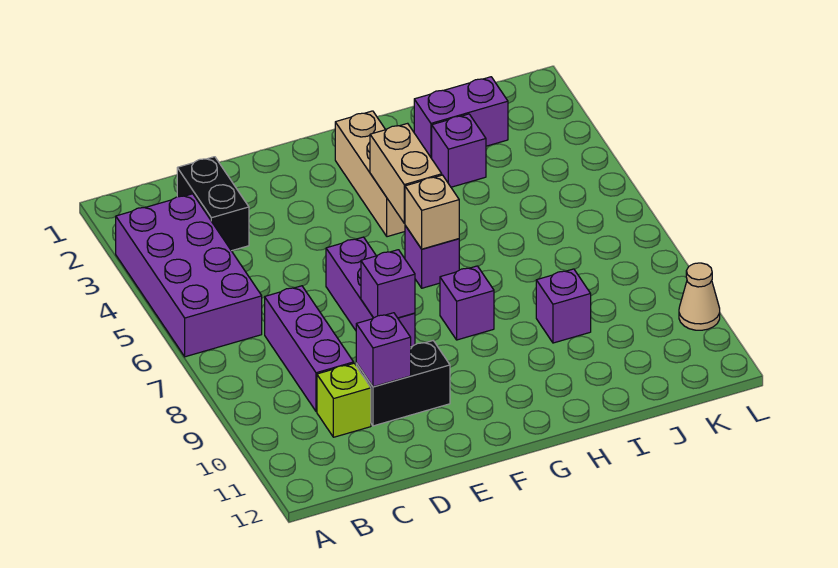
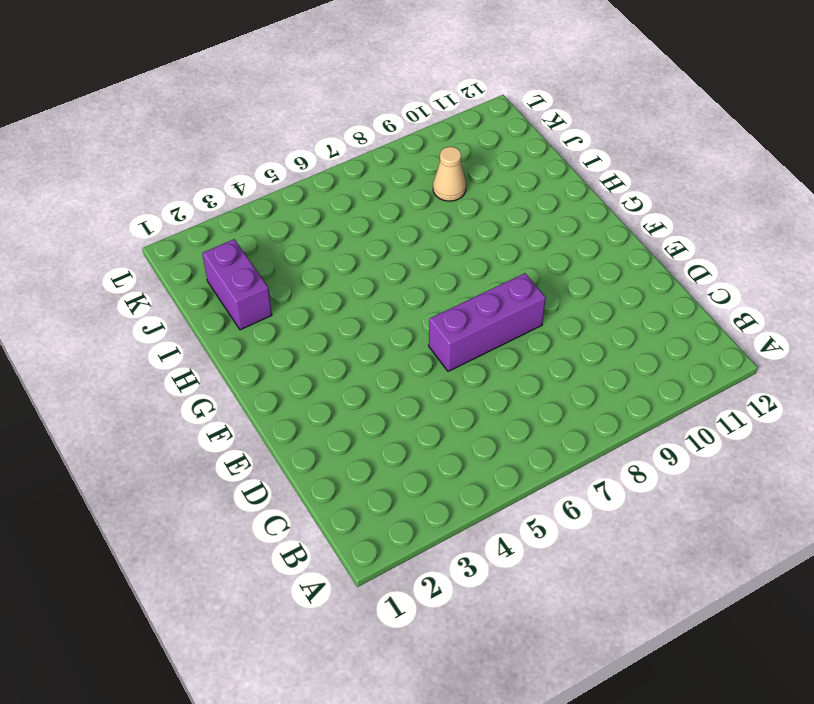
tan 1x1 cone [433,147,466,201] -> tan 1x1 cone moved to [679,263,720,330]
none -> purple 2x4 brick [116,194,262,357]
none -> black 1x2 brick [177,157,249,251]
none -> purple 1x3 brick [265,286,354,411]

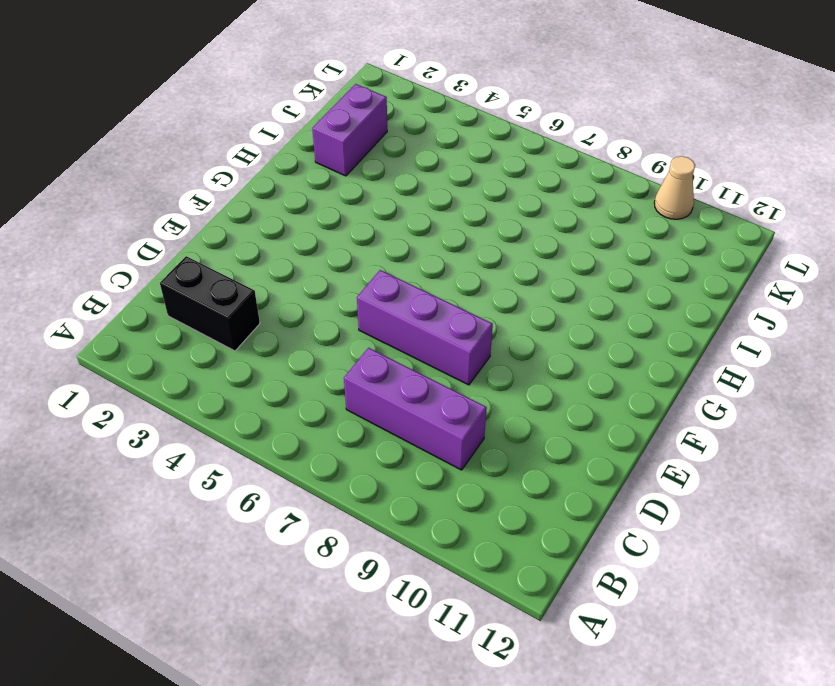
none -> purple 2x4 brick [116,194,262,357]
none -> lime 1x1 brick [317,363,371,437]
none -> black 1x2 brick [356,341,450,426]

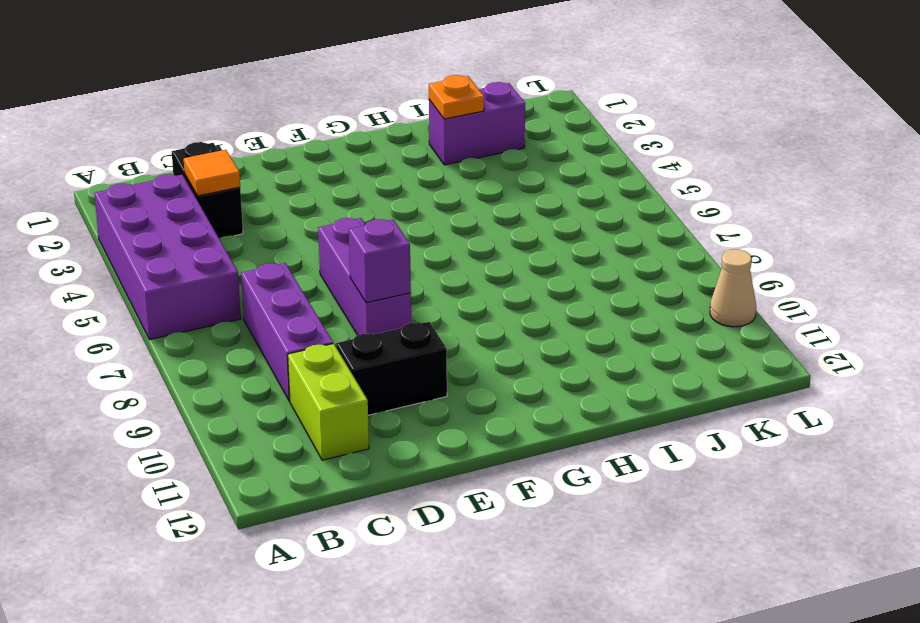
orange 1x1 tile [184,150,240,196] -> none
lime 1x2 brick [288,344,369,460] -> lime 1x1 brick [317,363,371,437]
orange 1x1 plate [429,75,484,119] -> none
none -> tan 1x3 brick [335,111,405,237]
none -> purple 1x1 brick [405,226,459,288]
none -> purple 1x1 brick [440,266,494,340]

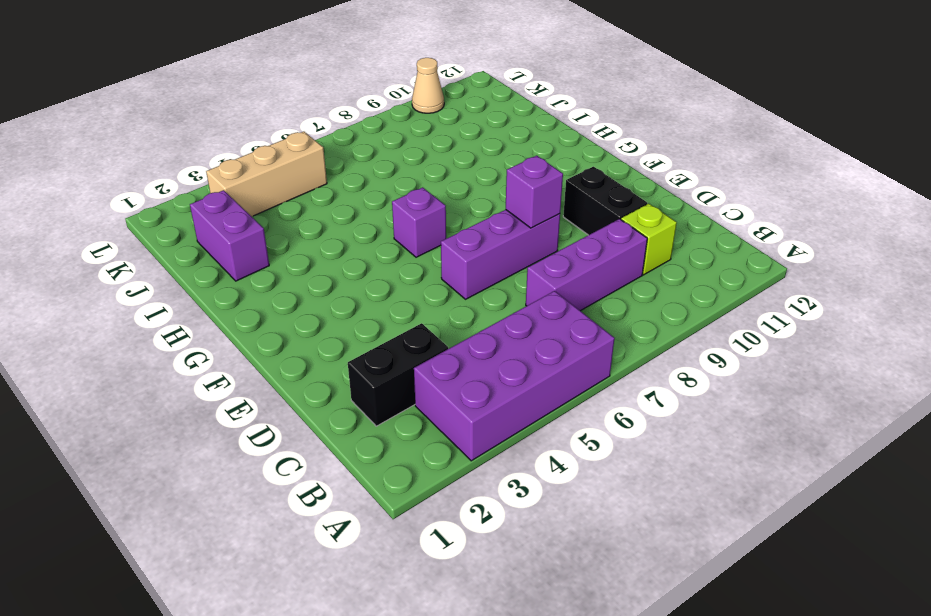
tan 1x3 brick [206,132,327,217] -> tan 1x3 brick moved to [335,111,405,237]
none -> purple 1x1 brick [440,266,494,340]
none -> purple 1x1 brick [432,114,486,187]
none -> purple 1x1 brick [536,269,591,343]

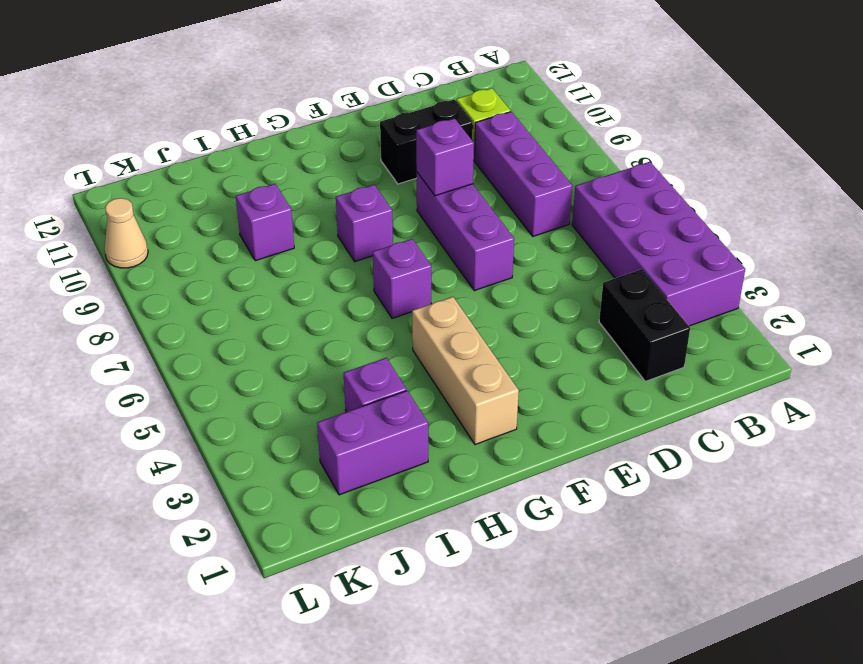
none -> purple 1x1 brick [356,313,411,387]
none -> tan 1x2 brick [370,123,442,223]
none -> tan 1x1 brick [405,175,459,249]

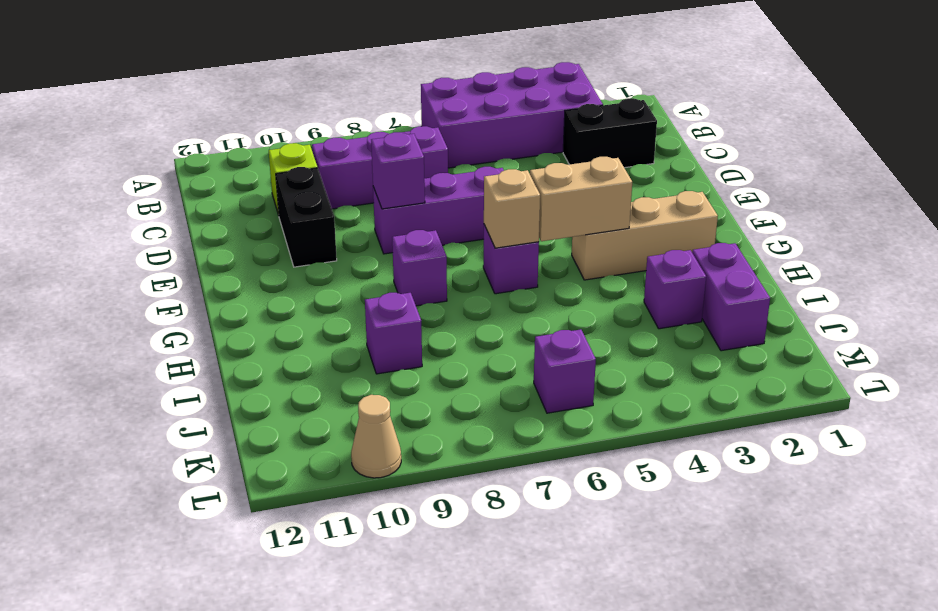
purple 1x1 brick [534,329,596,413] -> purple 1x1 brick moved to [356,313,411,387]

